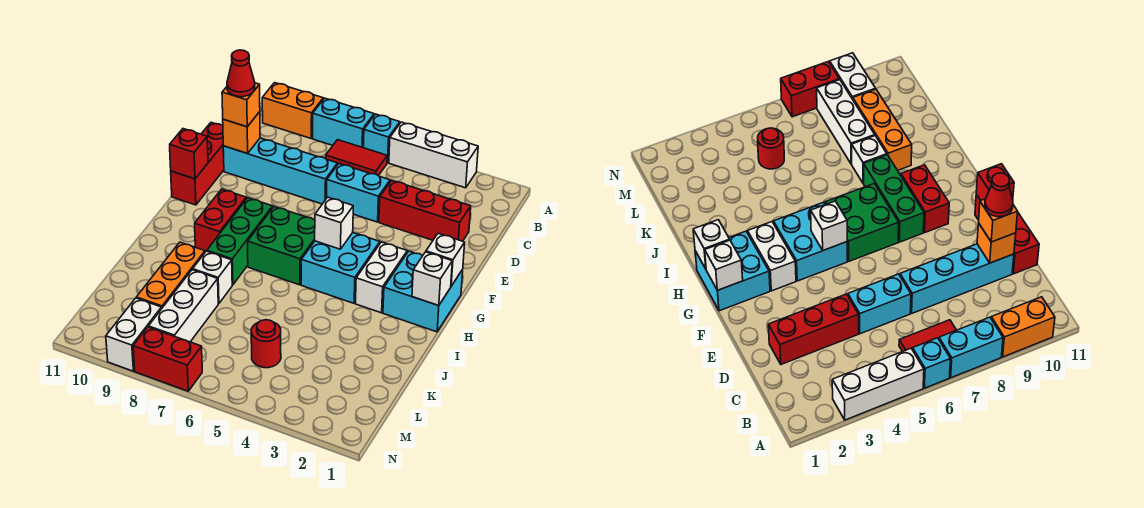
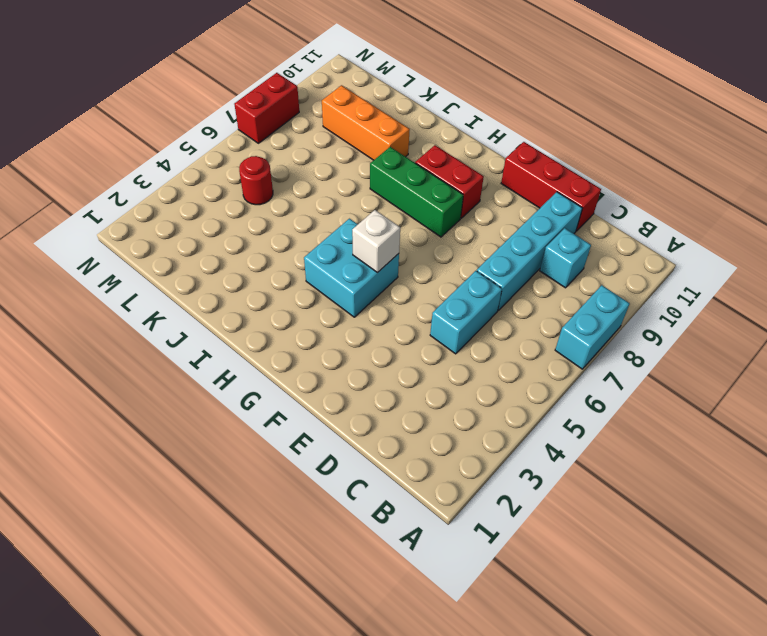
cyan 1x1 brick [540,228,591,288] -> cyan 1x1 brick moved to [363,114,400,163]
none -> white 1x3 brick [389,122,478,188]
none -> orange 1x2 brick [262,83,323,138]
none -> red 1x2 tile [326,140,387,176]

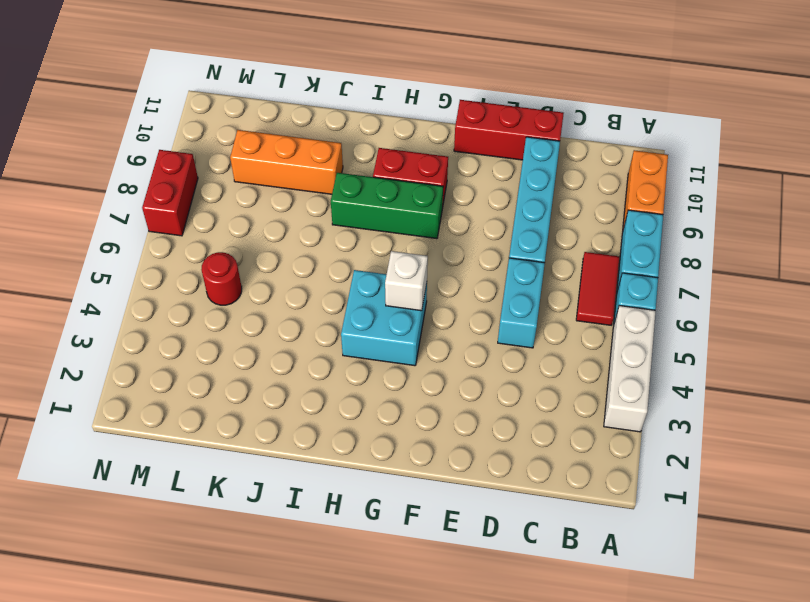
none -> red 1x3 brick [379,180,471,241]
none -> cyan 2x2 brick [383,251,463,332]
none -> white 1x2 brick [356,242,407,313]

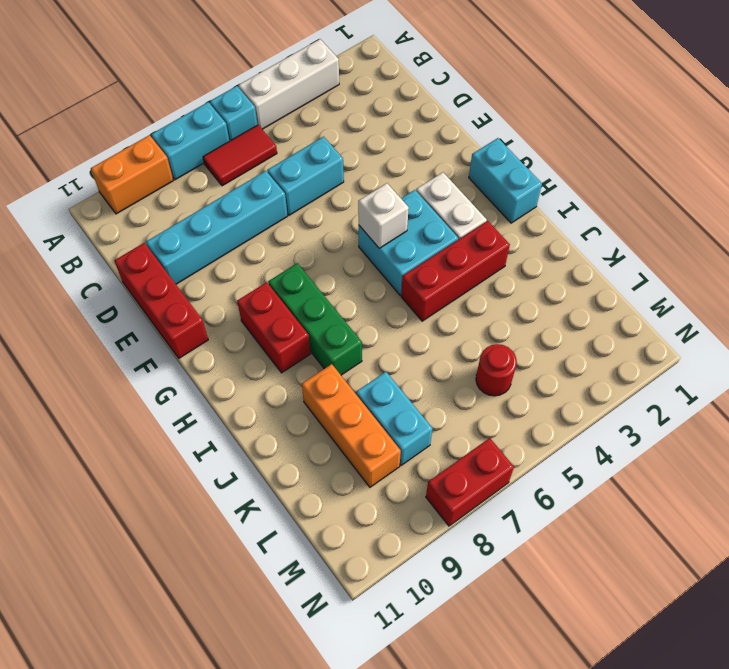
cyan 1x2 brick [469,138,542,223] -> cyan 2x2 brick [383,251,463,332]
red 1x3 brick [401,221,510,321] -> red 1x3 brick moved to [379,180,471,241]
cyan 1x2 brick [356,372,432,465] -> white 1x3 brick [148,270,218,342]
none -> green 2x2 brick [248,207,315,285]
none -> white 1x1 brick [193,251,232,304]
none -> white 1x2 brick [106,298,162,371]

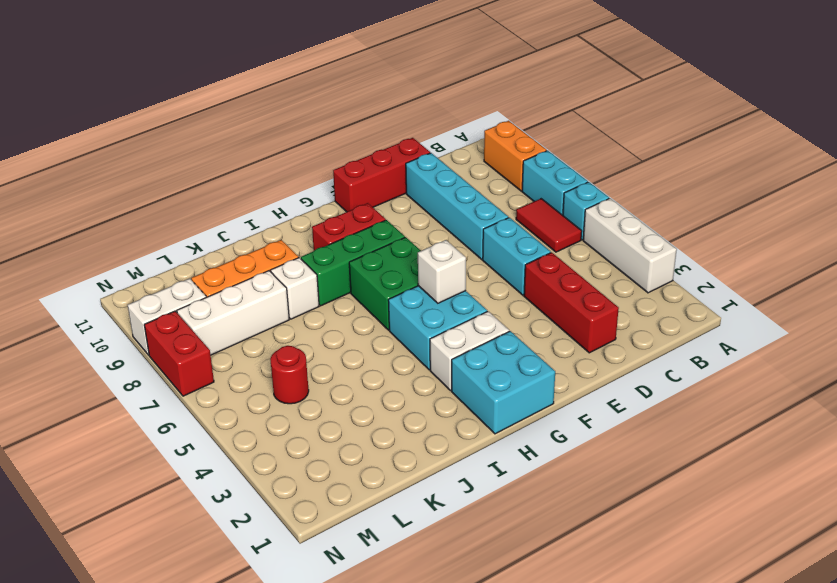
none -> orange 1x1 brick [223,112,260,154]
none -> red 1x1 brick [170,129,208,179]
none -> white 1x1 brick [426,233,465,286]

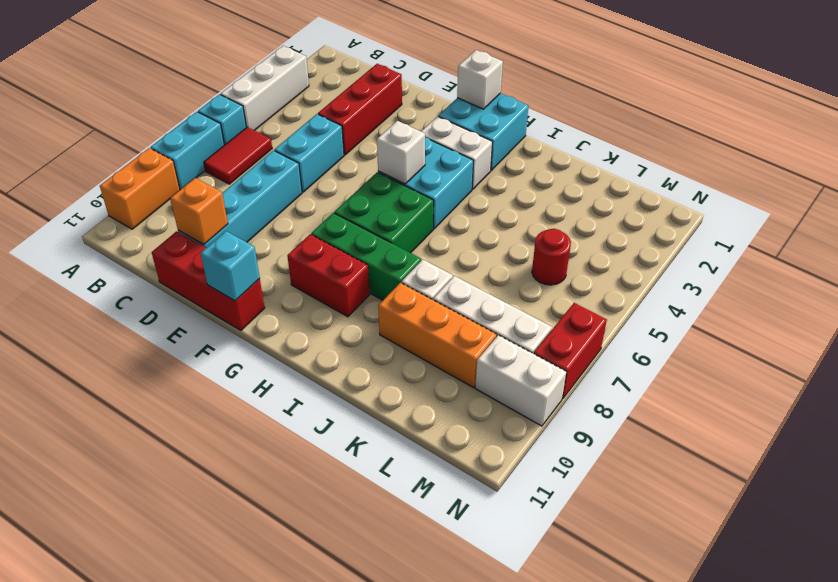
cyan 1x1 brick [201,231,260,301] -> red 1x1 brick [170,129,208,179]
none -> white 1x1 brick [412,252,452,306]
none -> orange 1x1 brick [222,83,260,127]
none -> red 1x1 cone [227,50,255,97]

